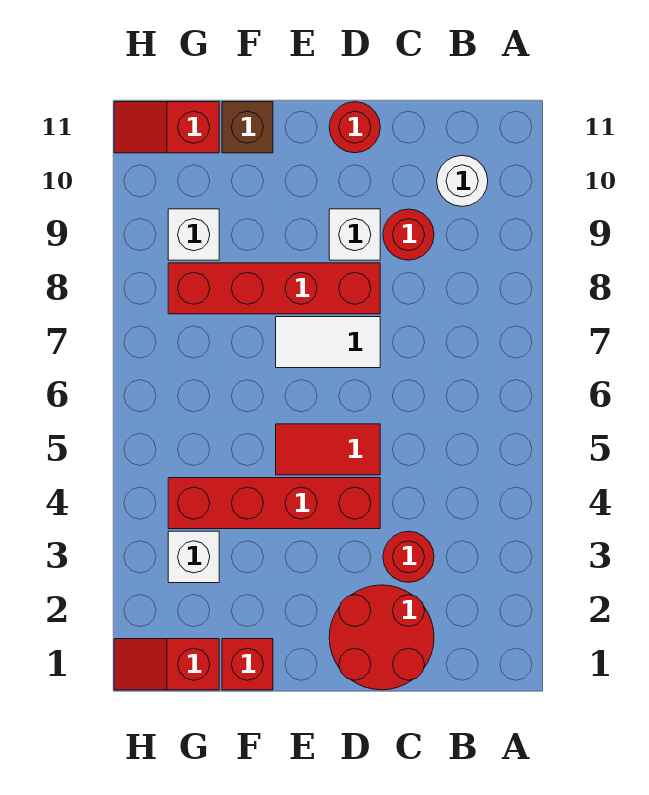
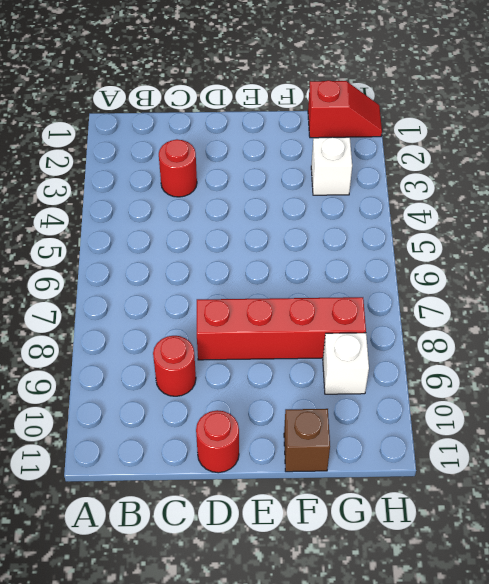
none -> white 1x1 round brick [437,155,488,207]
none -> red 2x2 round brick [329,585,434,690]
none -> red 1x4 brick [168,478,380,529]

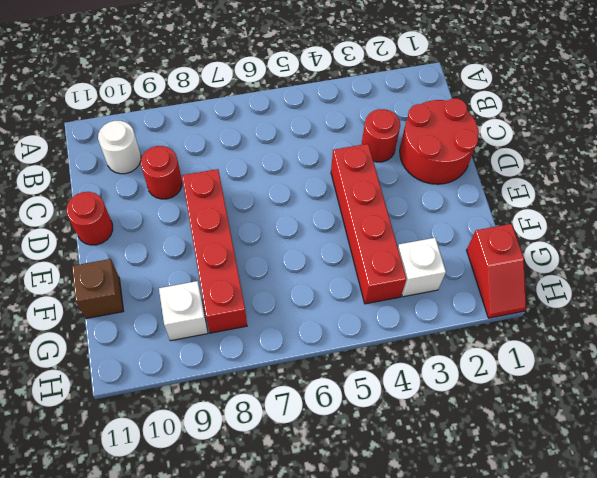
none -> red 1x2 tile [276,424,380,475]
none -> white 1x2 tile [276,317,380,368]
none -> white 1x1 brick [329,209,380,260]

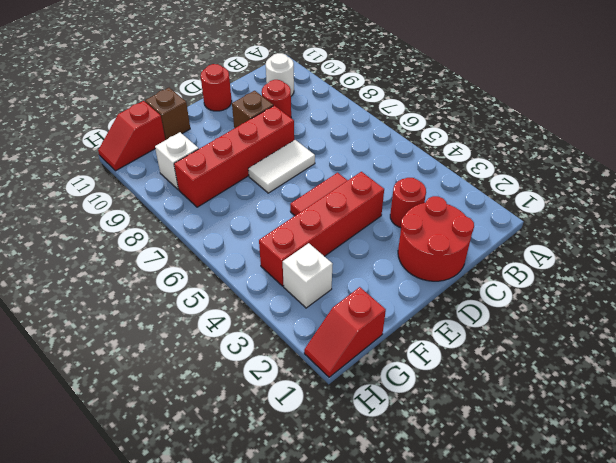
brown 1x1 brick [232,91,273,128] -> white 1x1 brick [329,209,380,260]
none -> red 1x1 brick [222,639,273,690]

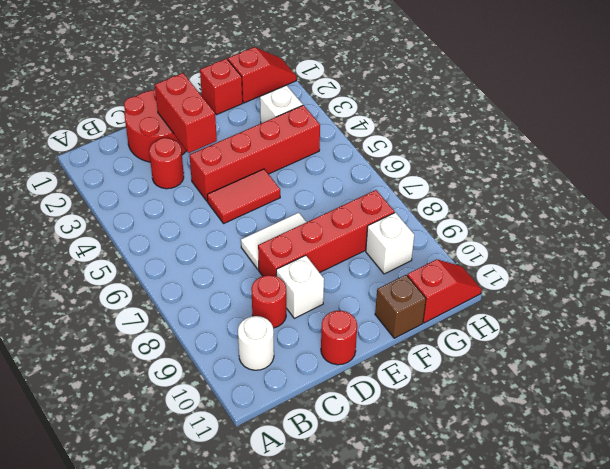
red 1x2 brick [155,73,217,153] -> none

